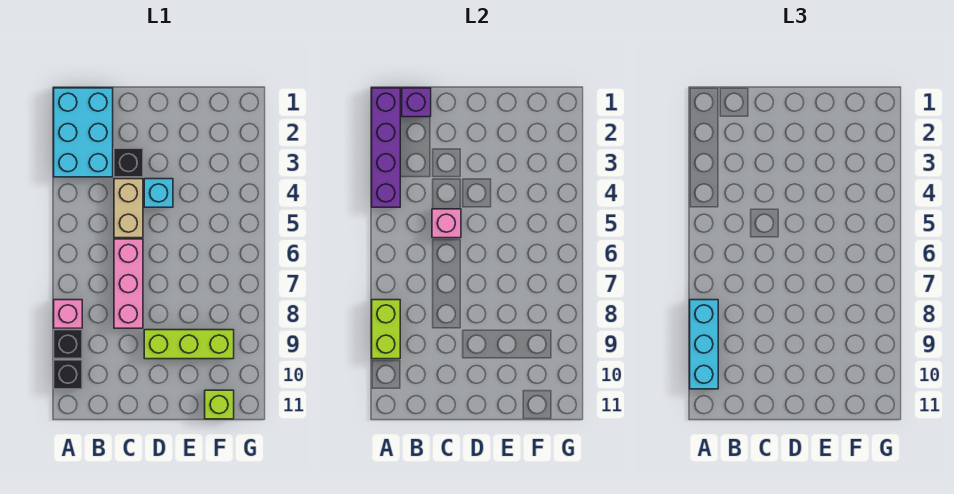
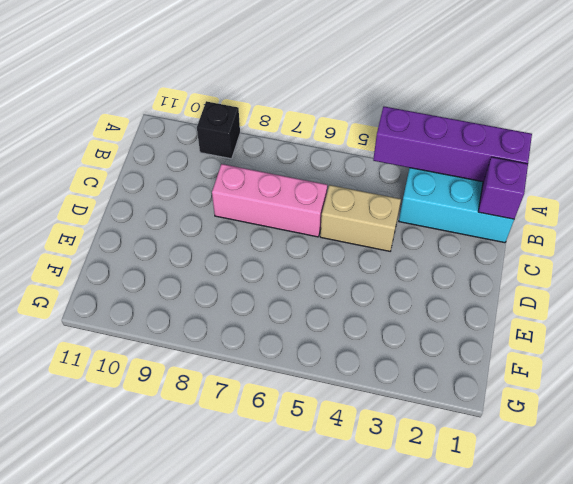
none -> pink 1x1 brick [54,300,82,328]
none -> black 1x1 brick [54,360,82,389]
none -> black 1x1 brick [114,148,143,177]

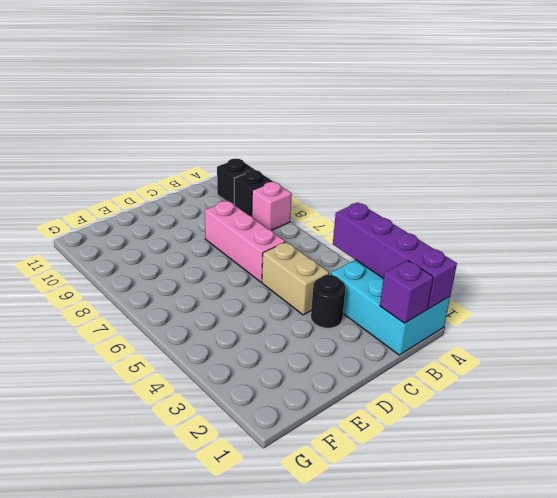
black 1x1 round brick [311,275,346,328] -> black 1x1 brick [114,148,143,177]
none -> cyan 1x1 brick [144,179,173,207]
none -> lime 1x3 brick [144,330,234,359]
none -> lime 1x1 brick [205,390,234,419]

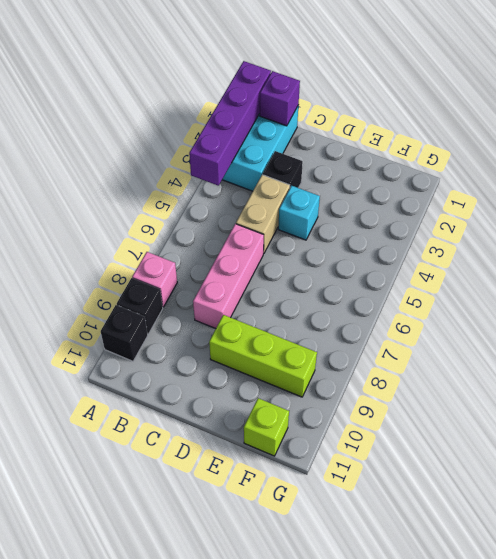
none -> lime 1x2 brick [372,300,400,359]
none -> pink 1x1 brick [432,209,461,238]
none -> cyan 1x3 brick [690,300,718,389]

